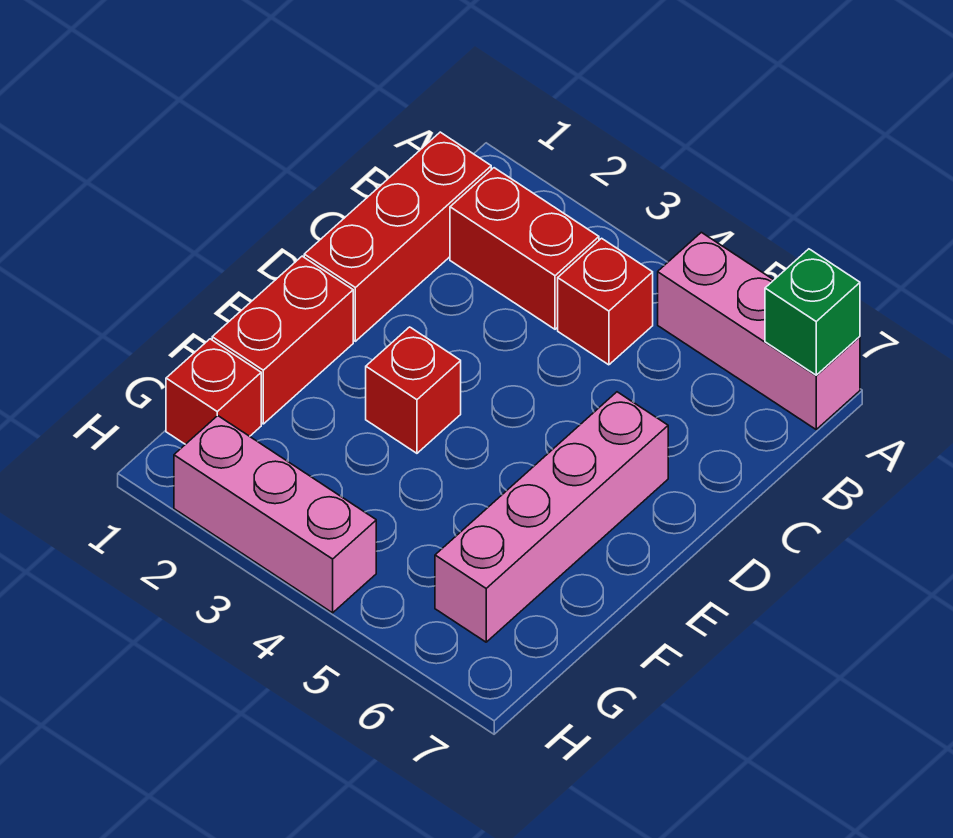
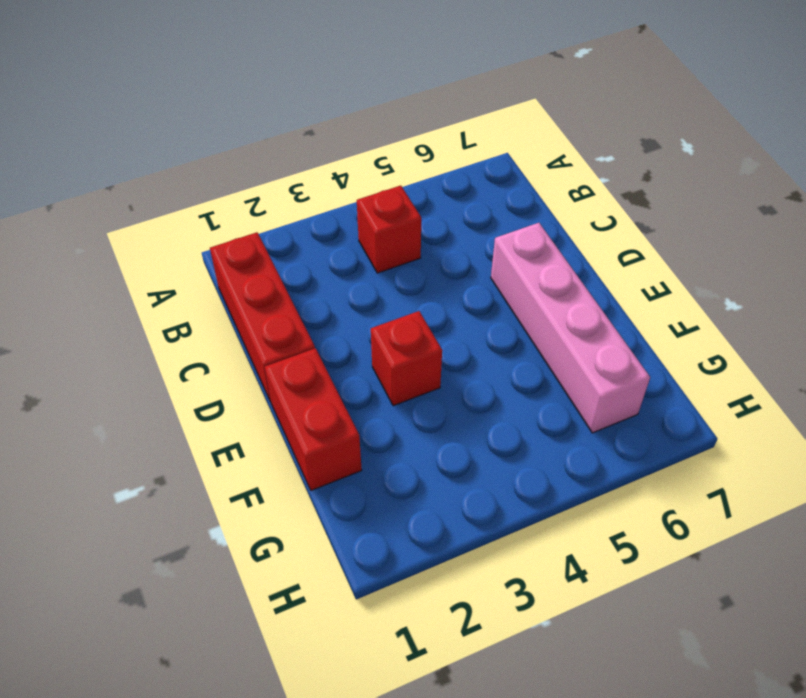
none -> pink 1x3 brick [658,232,860,429]
none -> red 1x2 brick [450,168,599,329]

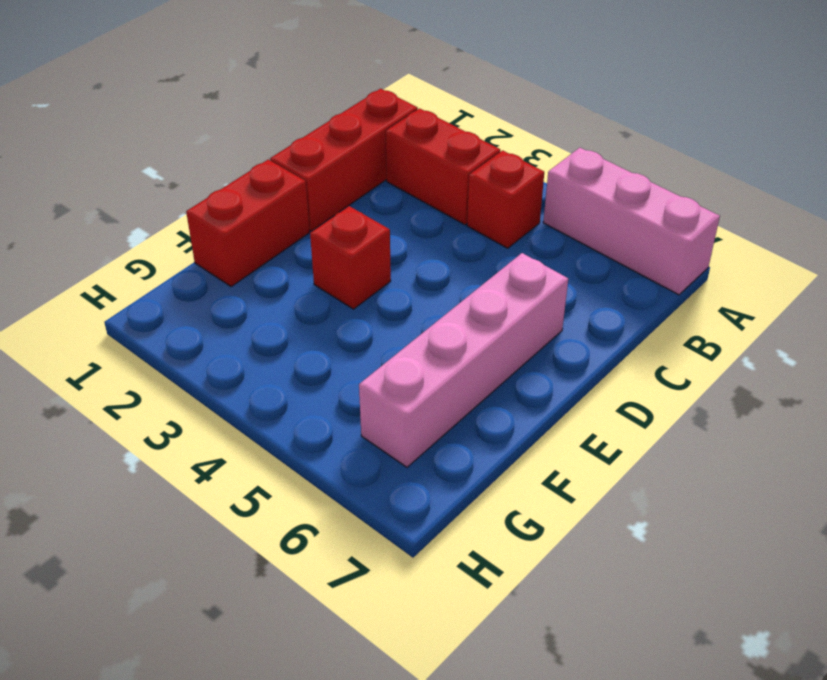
none -> red 1x1 brick [166,339,261,444]
none -> pink 1x3 brick [174,416,376,613]

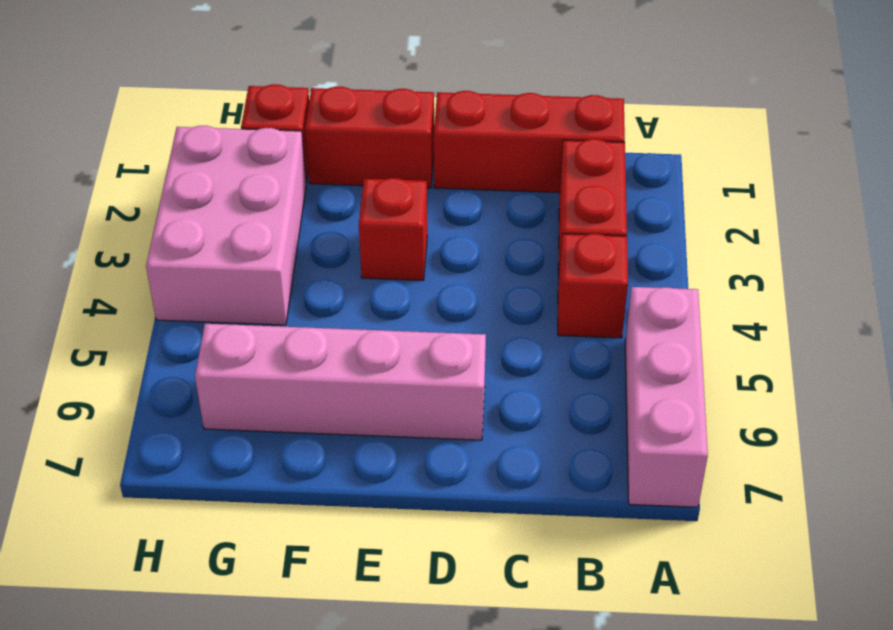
pink 2x3 brick [146,126,306,325] -> pink 1x3 brick [174,416,376,613]
none -> green 1x1 brick [765,249,860,375]

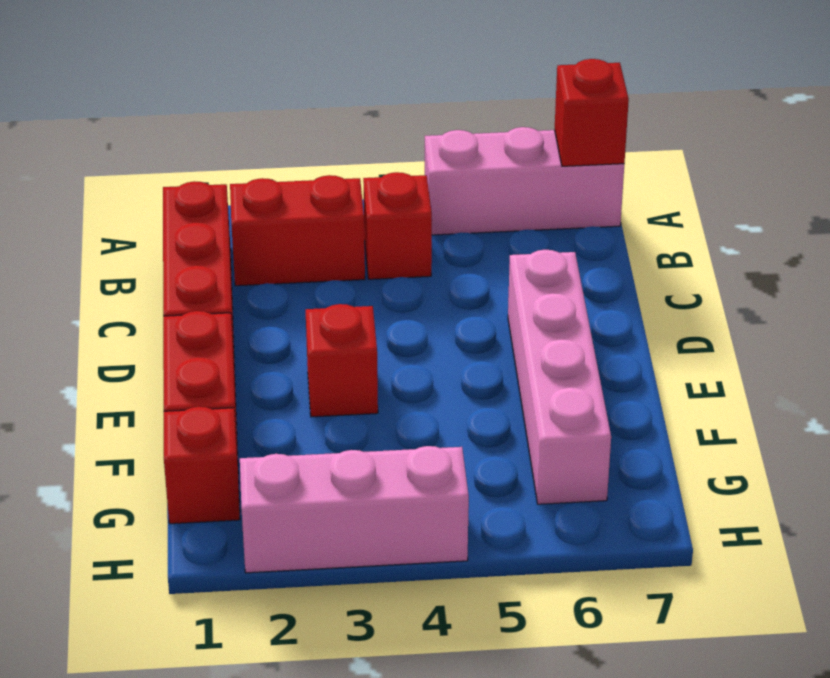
red 1x1 brick [555,59,629,166] -> green 1x1 brick [765,249,860,375]

